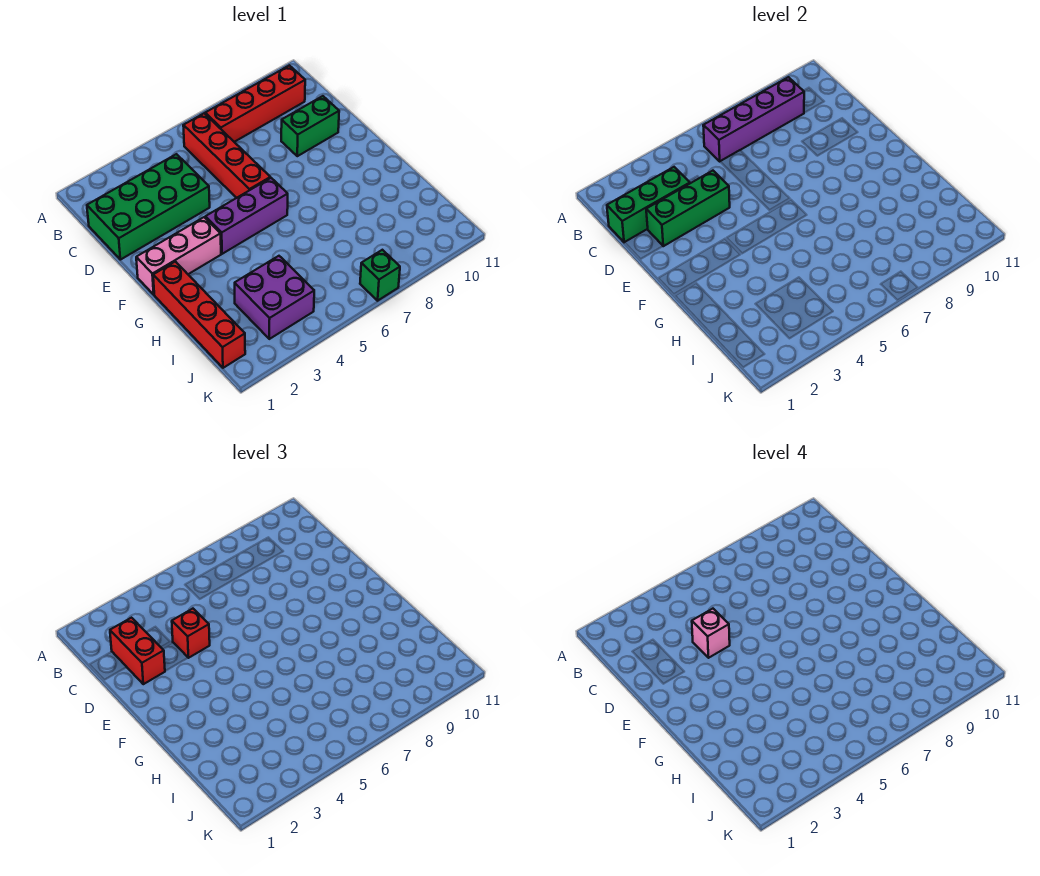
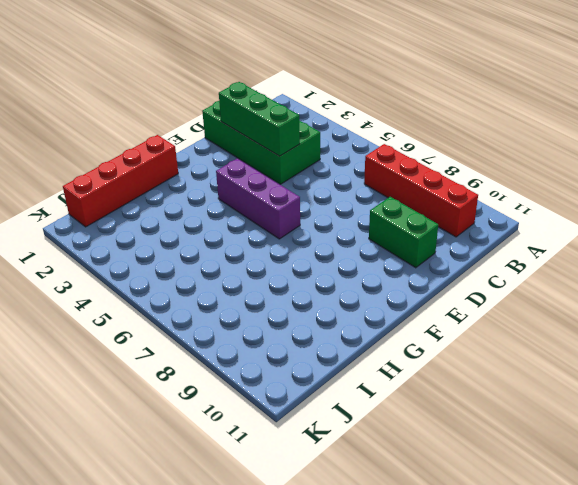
none -> red 1x4 brick [183,113,270,198]
none -> pink 1x3 brick [136,217,221,295]
none -> purple 2x2 brick [235,256,314,339]

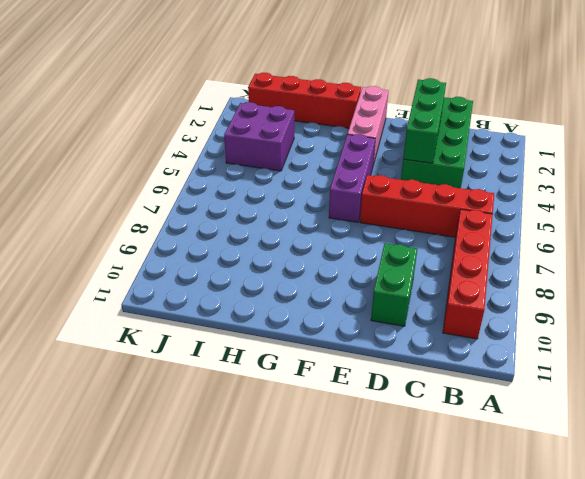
none -> green 1x1 brick [360,250,400,301]
none -> purple 1x4 brick [703,77,804,161]
none -> green 1x3 brick [607,167,690,242]

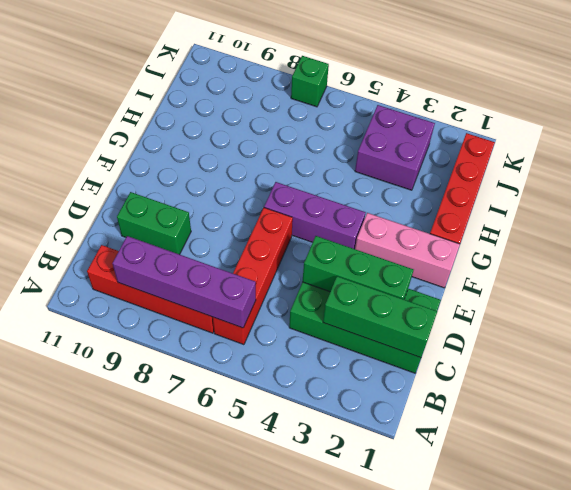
none -> red 1x2 brick [110,618,165,684]
none -> red 1x1 brick [172,609,210,658]
none -> pink 1x1 brick [692,609,730,658]

